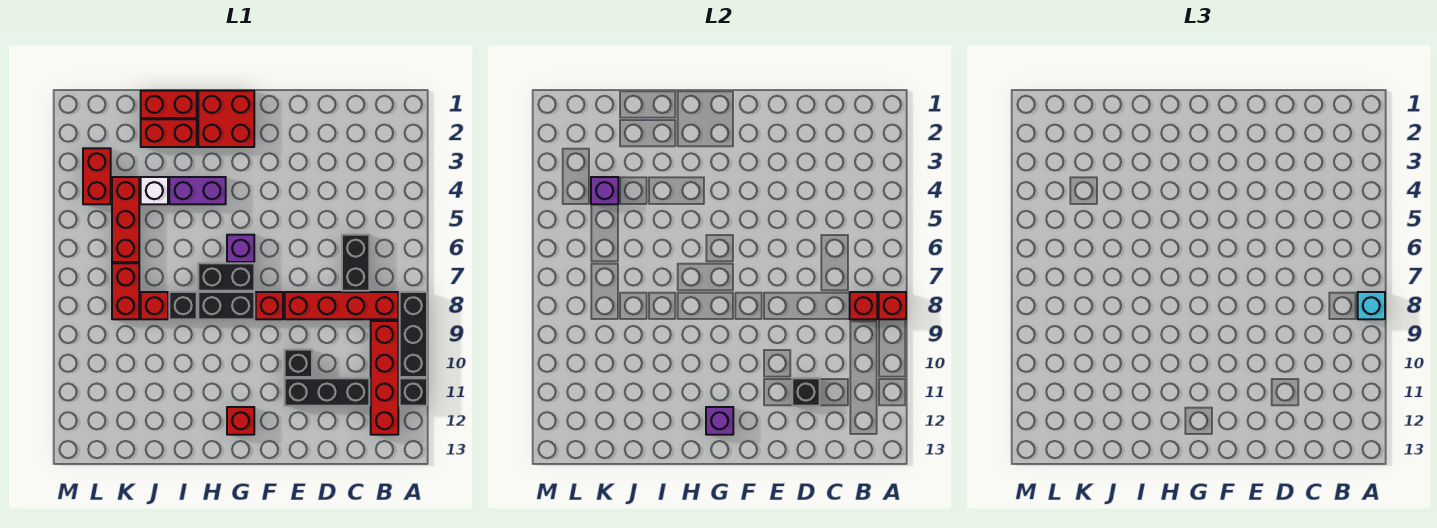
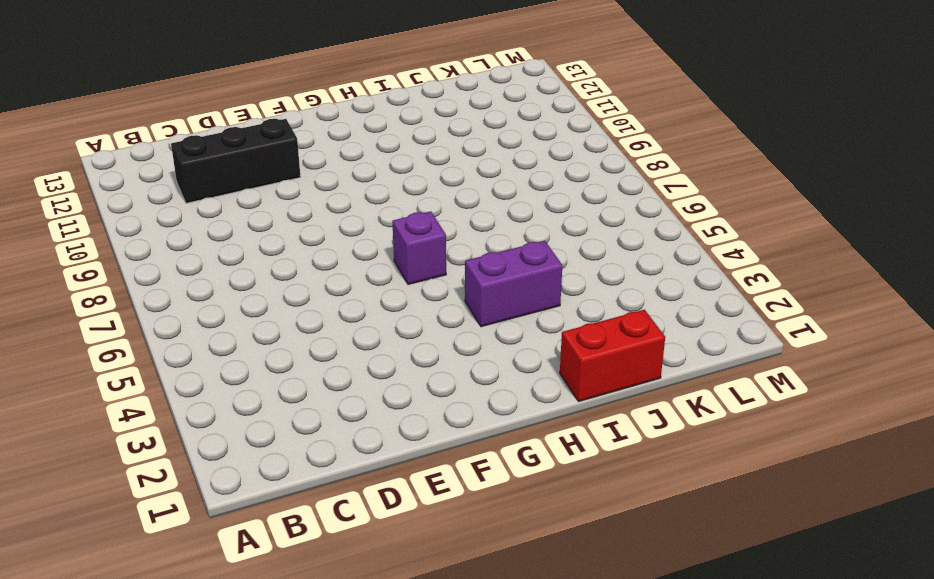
none -> black 1x3 brick [400,292,427,377]
none -> black 1x1 brick [400,378,427,406]
none -> red 1x4 brick [285,292,398,319]

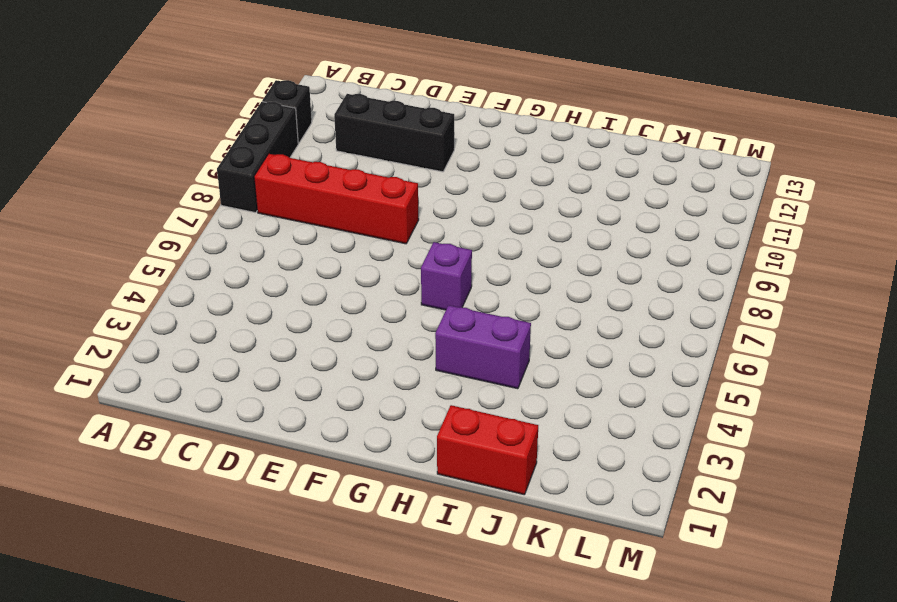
none -> red 1x4 brick [371,321,398,435]
none -> black 1x2 brick [342,235,369,291]
none -> black 1x1 brick [285,350,312,377]

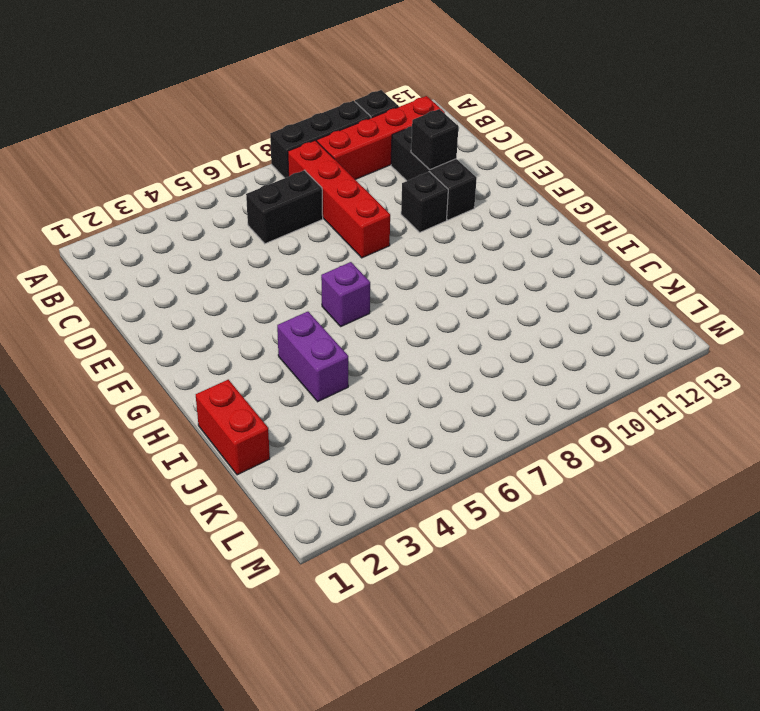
none -> red 1x1 brick [256,292,283,319]
none -> red 2x2 brick [198,91,254,147]
none -> black 1x2 brick [198,263,254,291]

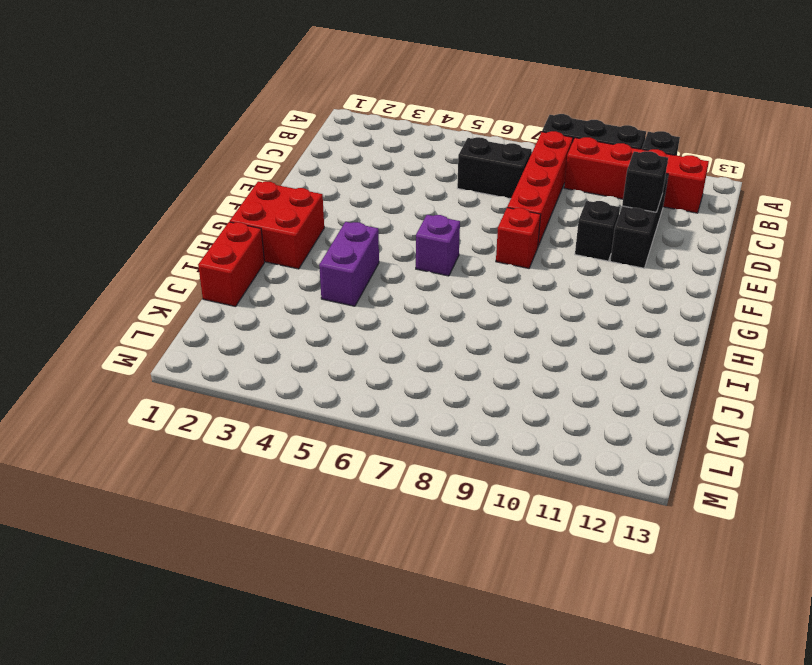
none -> black 1x2 brick [198,263,254,291]
none -> black 1x2 brick [198,292,254,319]
none -> red 1x1 brick [227,407,254,435]

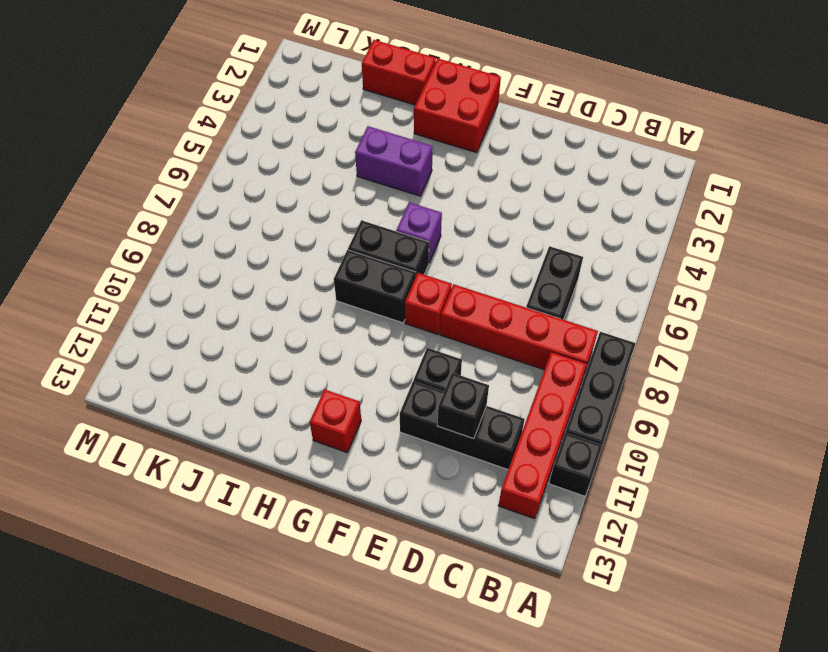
none -> red 1x2 brick [141,119,197,147]
none -> black 1x1 brick [169,292,197,319]
none -> white 1x1 brick [141,177,168,204]

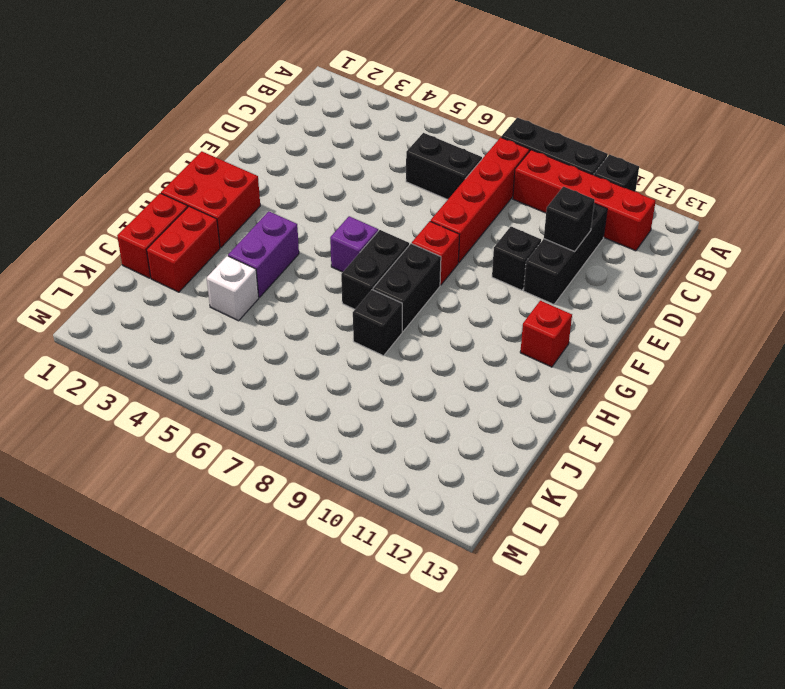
none -> red 1x1 brick [141,292,168,319]
none -> red 1x3 brick [112,177,139,262]
none -> red 1x2 brick [112,263,139,319]

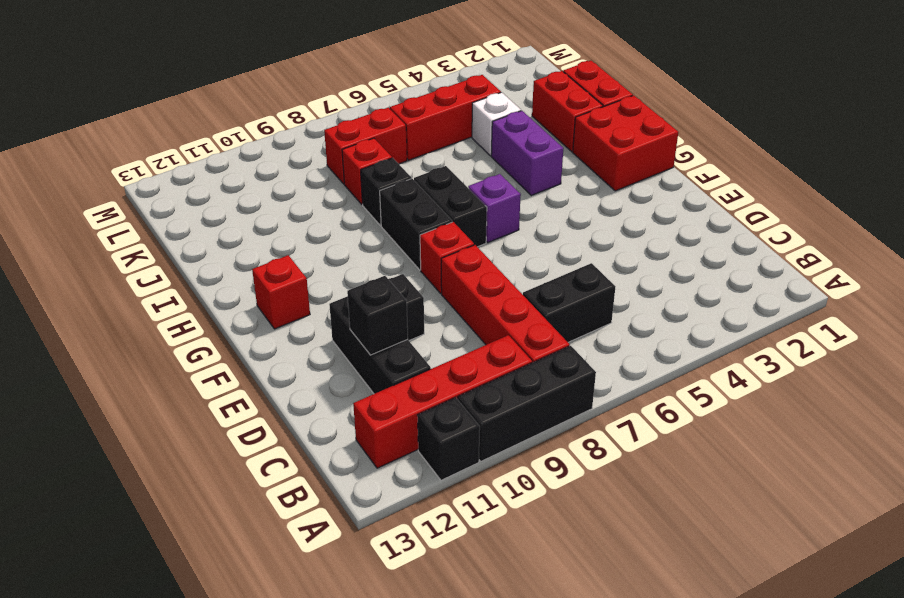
none -> red 1x2 brick [83,148,111,204]
none -> red 1x1 brick [879,292,906,319]
none -> red 1x1 brick [850,292,877,319]

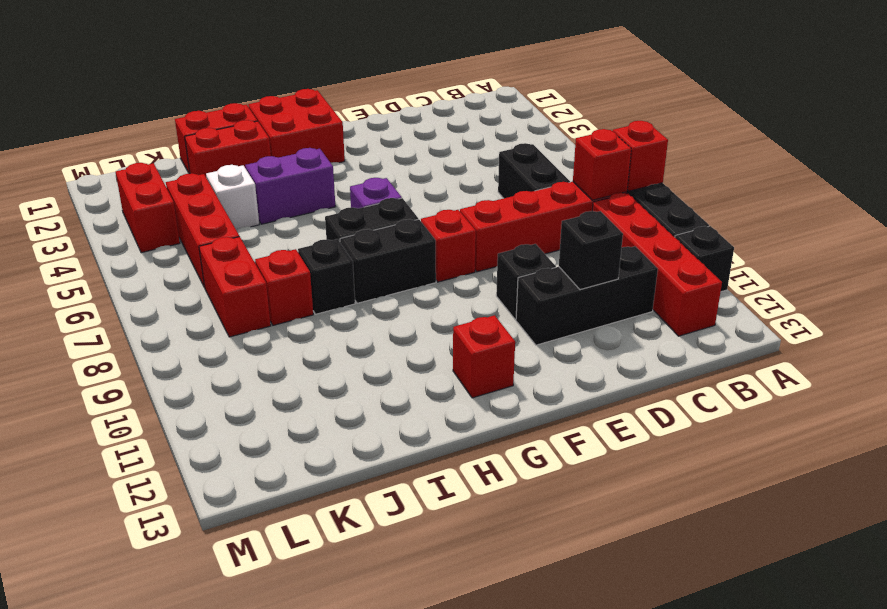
none -> purple 1x1 brick [706,407,733,435]
none -> purple 1x1 brick [591,177,618,204]
none -> cyan 1x1 brick [1358,292,1385,319]

